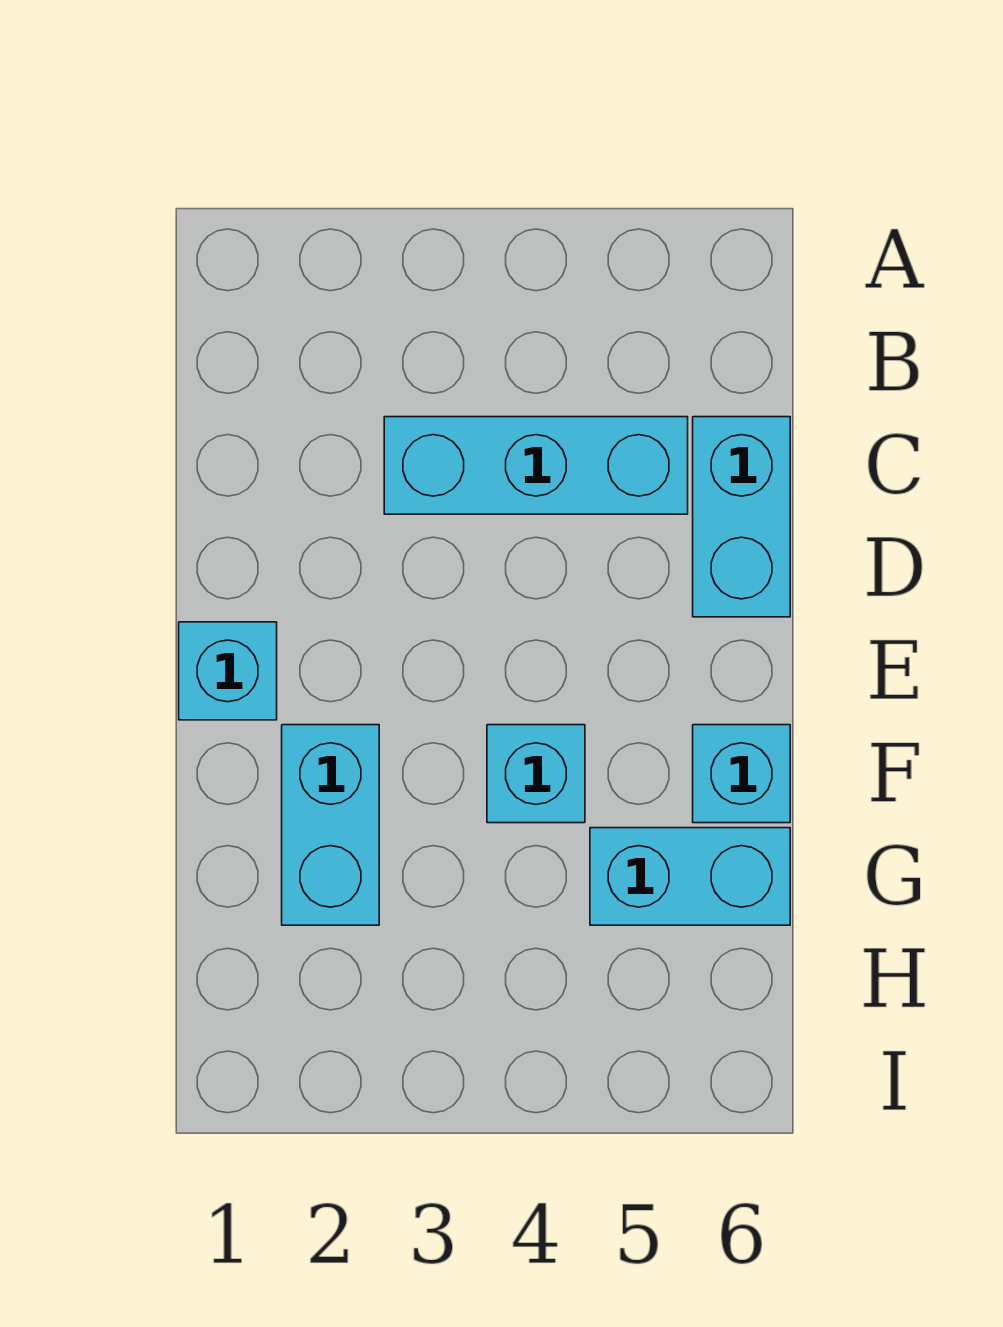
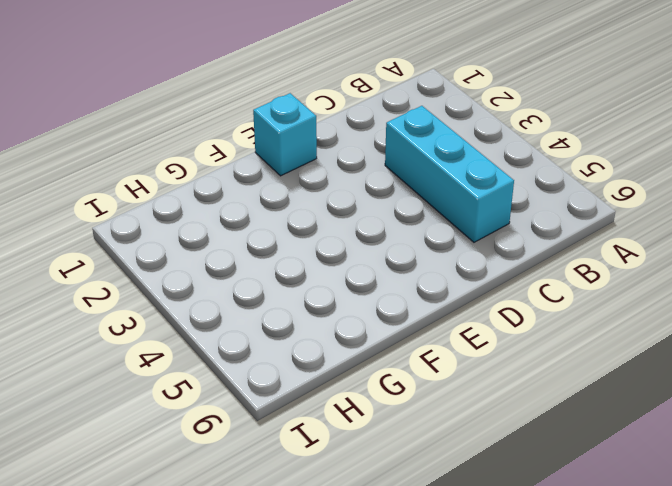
none -> cyan 1x2 brick [693,417,790,617]
none -> cyan 1x2 brick [282,725,379,925]

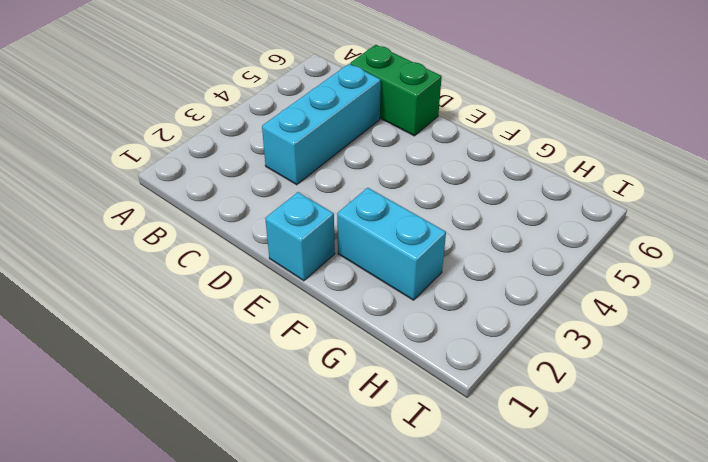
green 1x2 brick [350,45,442,136] -> cyan 1x2 brick [693,417,790,617]
none -> cyan 1x1 brick [487,725,585,823]
none -> cyan 1x1 brick [693,725,790,823]

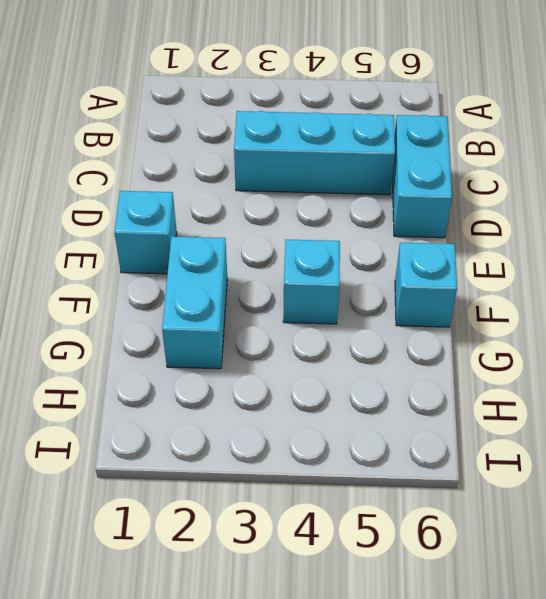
none -> cyan 1x2 brick [590,828,790,925]

